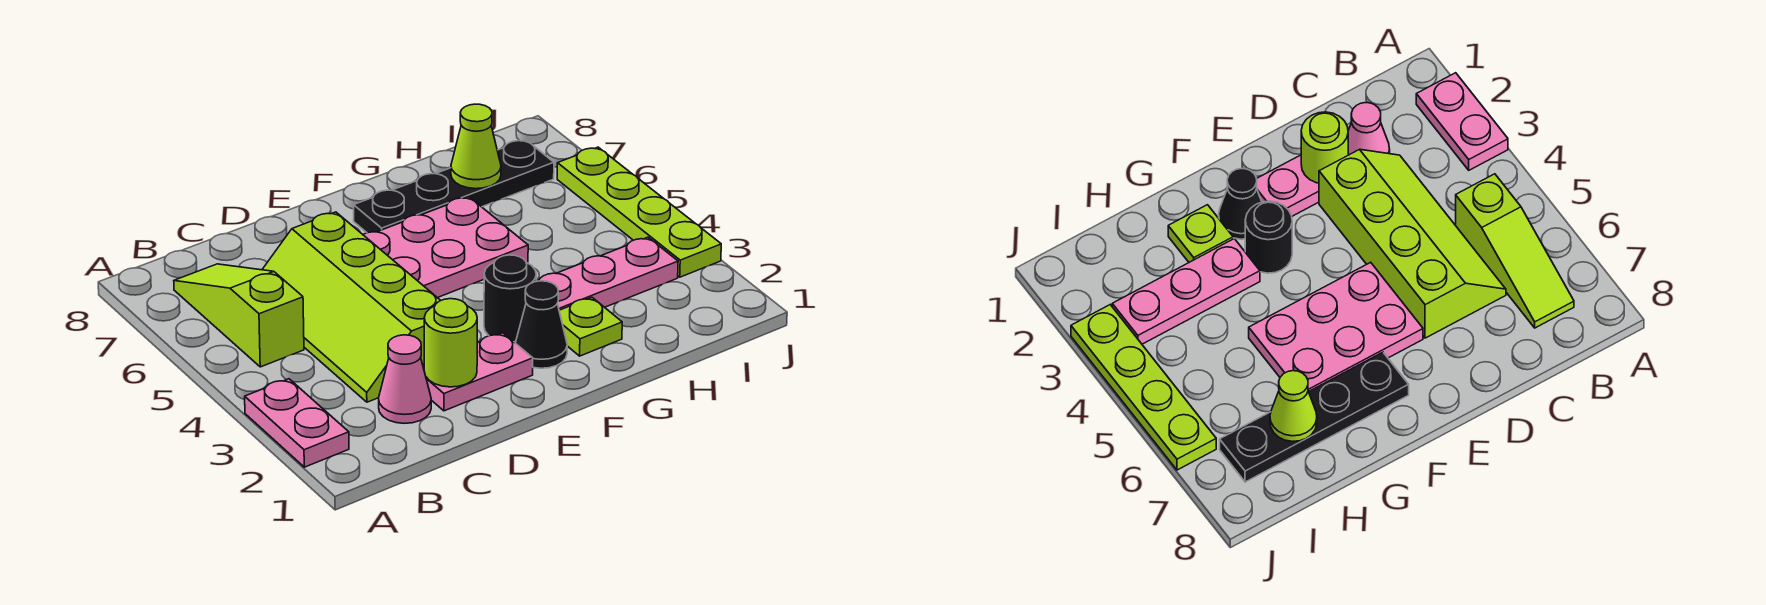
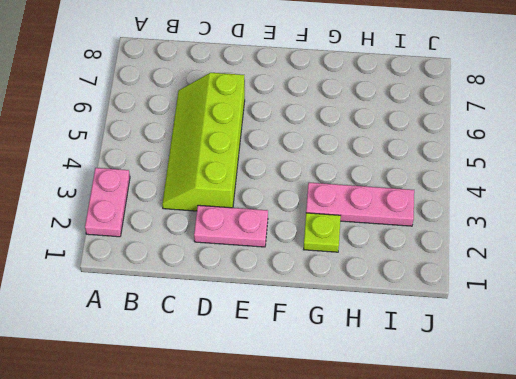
none -> lime 1x3 slope [174,264,304,367]
none -> pink 1x1 cone [379,335,431,423]
none -> pink 2x3 plate [363,197,528,298]

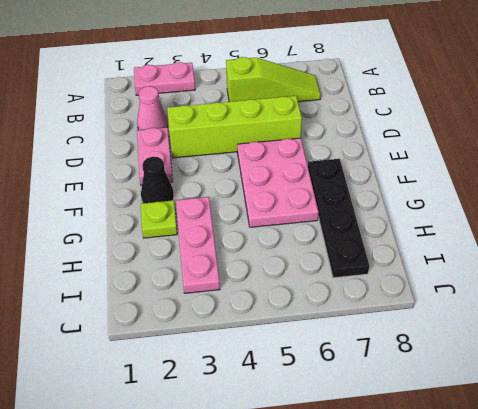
none -> black 1x1 round brick [484,255,536,342]
none -> lime 1x4 plate [557,147,721,277]
none -> lime 1x1 round brick [424,299,477,387]

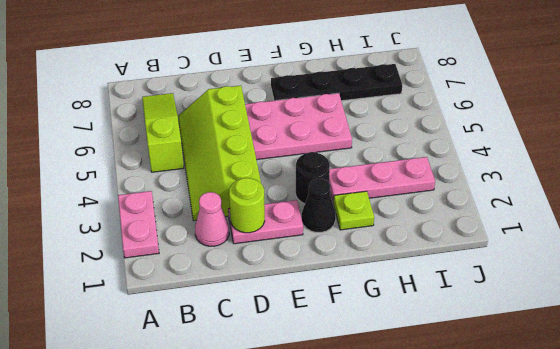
none -> lime 1x4 plate [557,147,721,277]
none -> lime 1x1 cone [451,104,501,189]

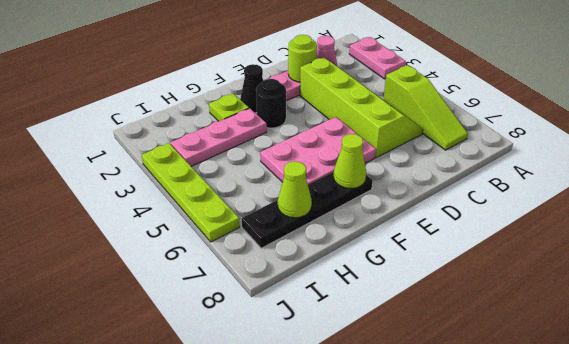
lime 1x1 cone [333,134,366,188] -> none

